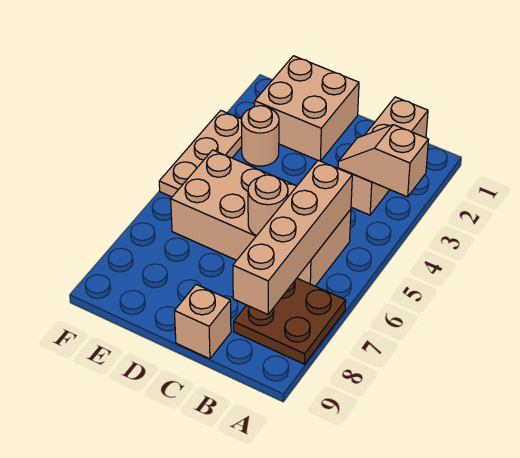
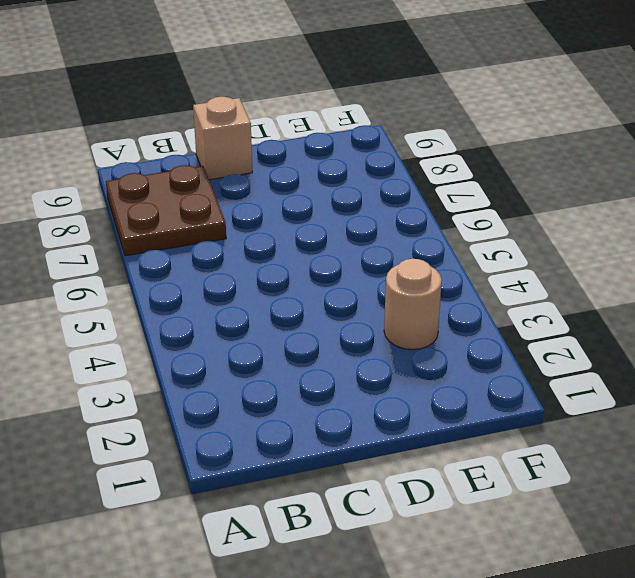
none -> tan 1x3 brick [338,97,428,215]
none -> tan 2x4 brick [171,150,351,286]

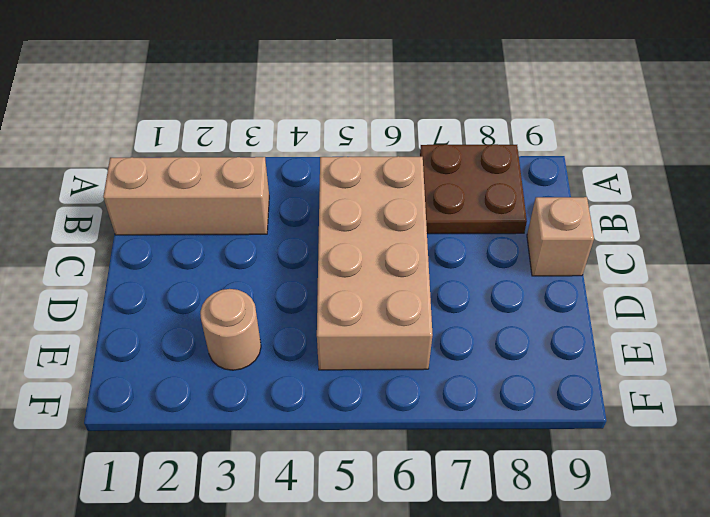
none -> tan 2x2 brick [255,56,359,161]
none -> tan 1x3 plate [159,111,242,197]

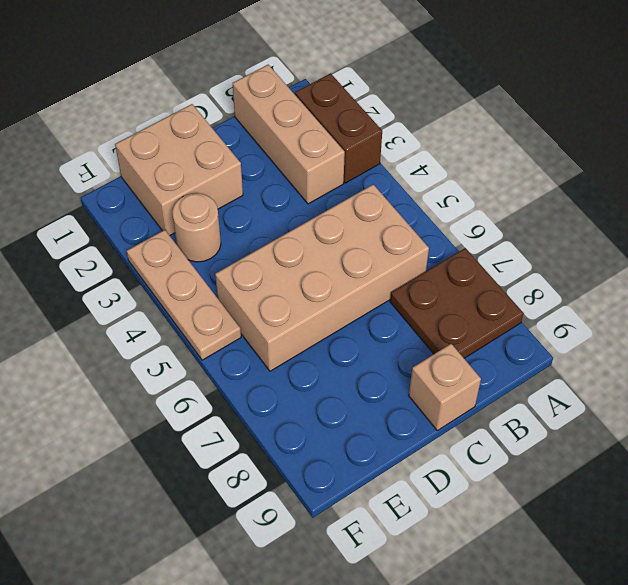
brown 1x2 brick [295,73,382,183] -> none
none -> tan 1x2 slope [338,125,429,197]
none -> tan 1x4 brick [233,160,352,314]

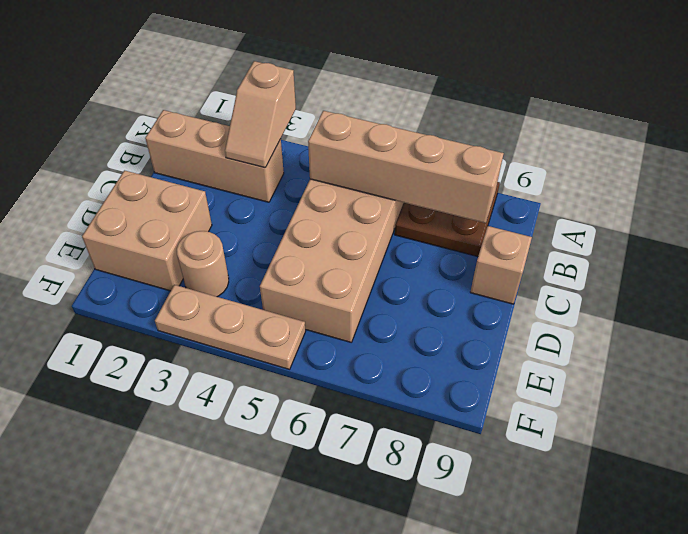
none -> tan 1x1 round brick [248,175,288,236]

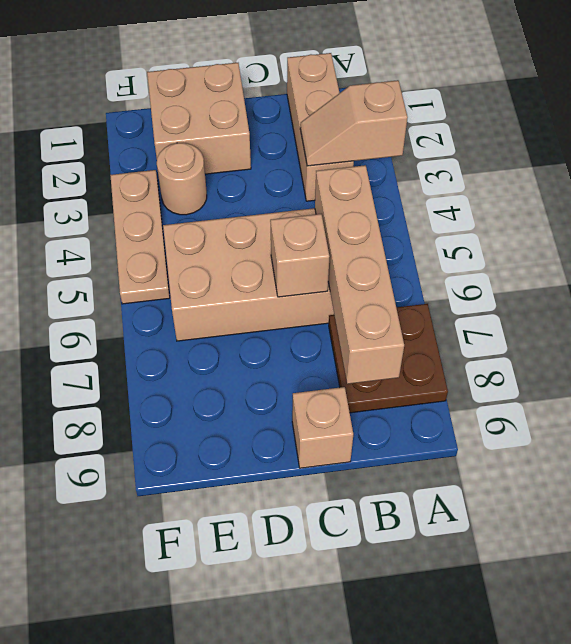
tan 1x1 brick [270,214,330,297] -> tan 1x1 round brick [248,175,288,236]

